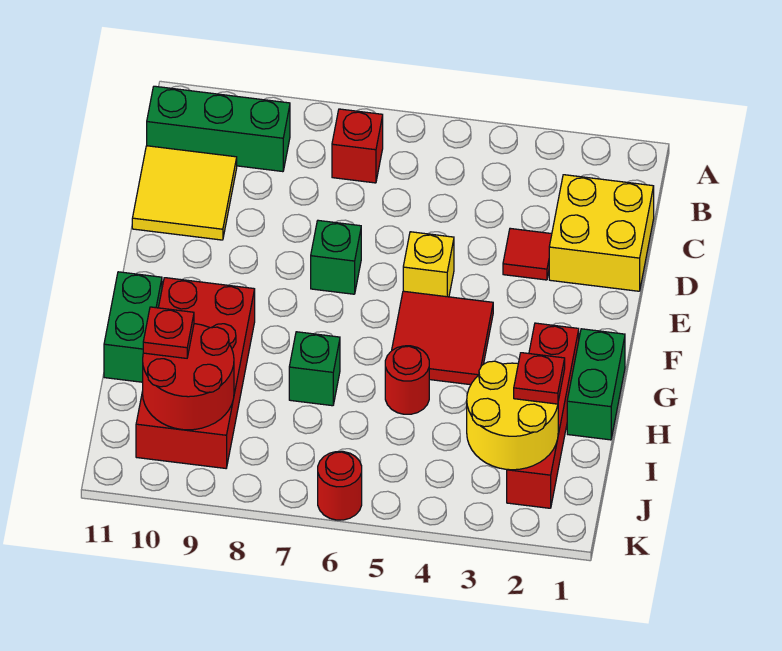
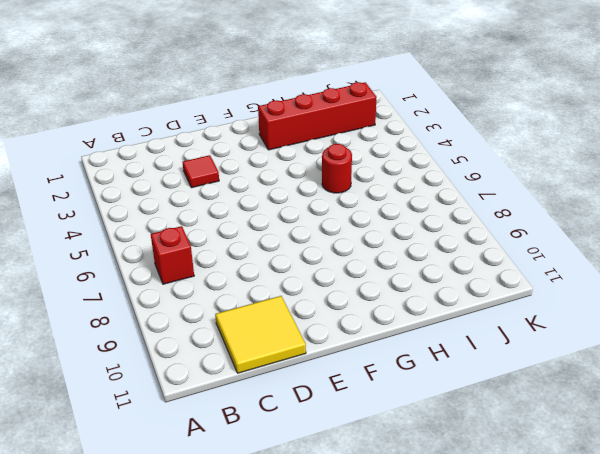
none -> green 1x3 brick [147,86,290,172]
none -> yellow 2x2 brick [549,175,654,291]
none -> yellow 1x1 brick [403,232,454,297]

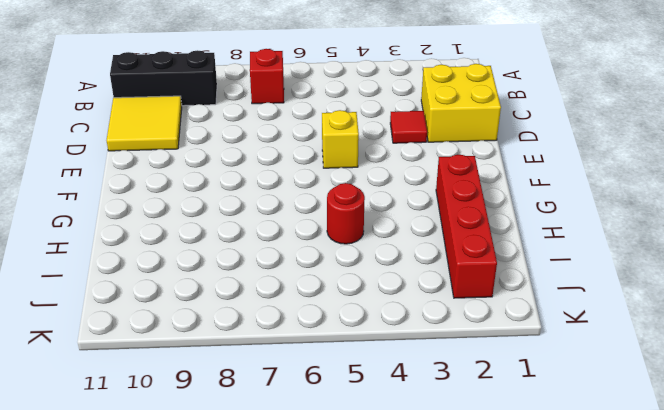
black 1x3 brick [110,50,217,106] -> green 1x3 brick [147,86,290,172]
none -> green 1x1 brick [311,220,361,294]
none -> red 2x2 tile [392,291,493,385]
none -> green 1x2 brick [567,329,625,440]

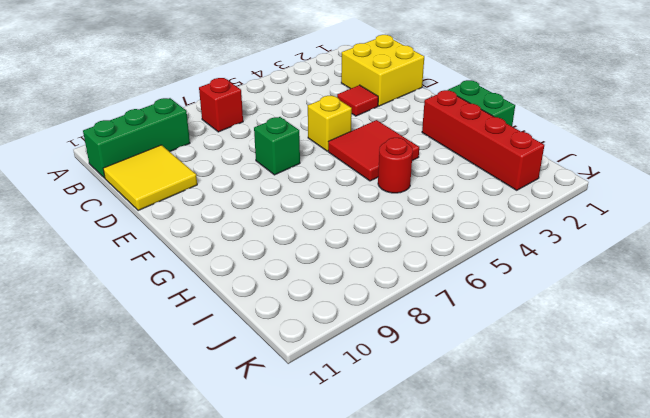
none -> red 2x4 brick [136,278,255,468]
none -> green 1x2 brick [104,272,162,382]
none -> green 1x1 brick [289,332,340,406]

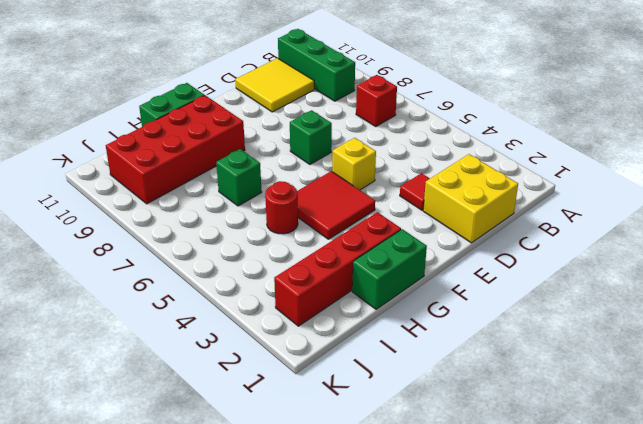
none -> red 1x1 round brick [318,451,362,520]
none -> yellow 2x2 round brick [467,361,558,470]
none -> red 2x2 round brick [143,324,234,430]

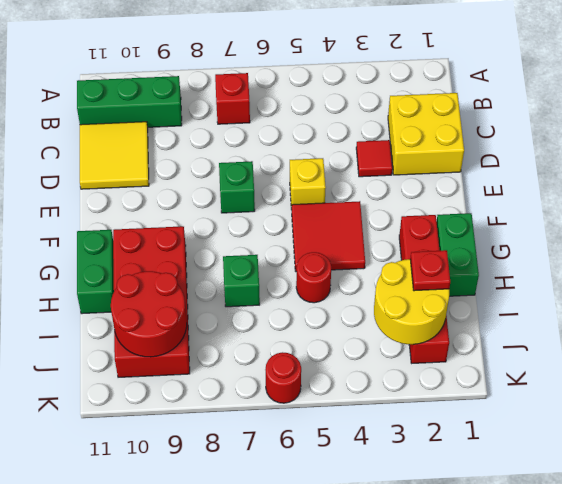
none -> red 1x1 plate [143,307,194,358]

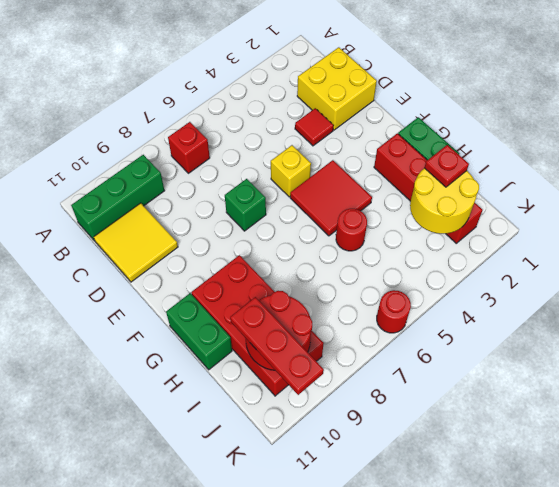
red 1x3 plate [230,297,324,395] -> red 1x1 plate [143,307,194,358]
none -> green 1x1 brick [289,332,340,406]

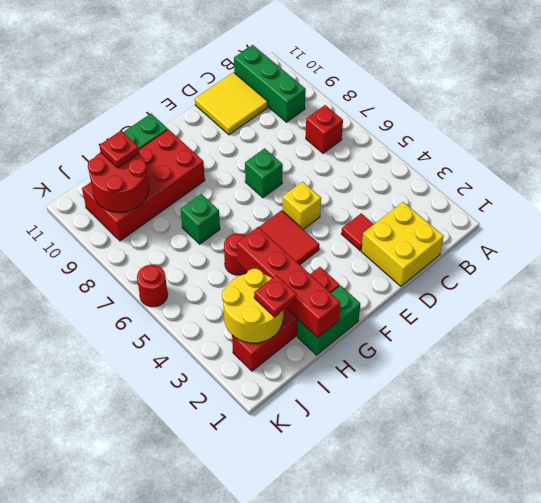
red 1x4 brick [237,227,340,337] -> none

